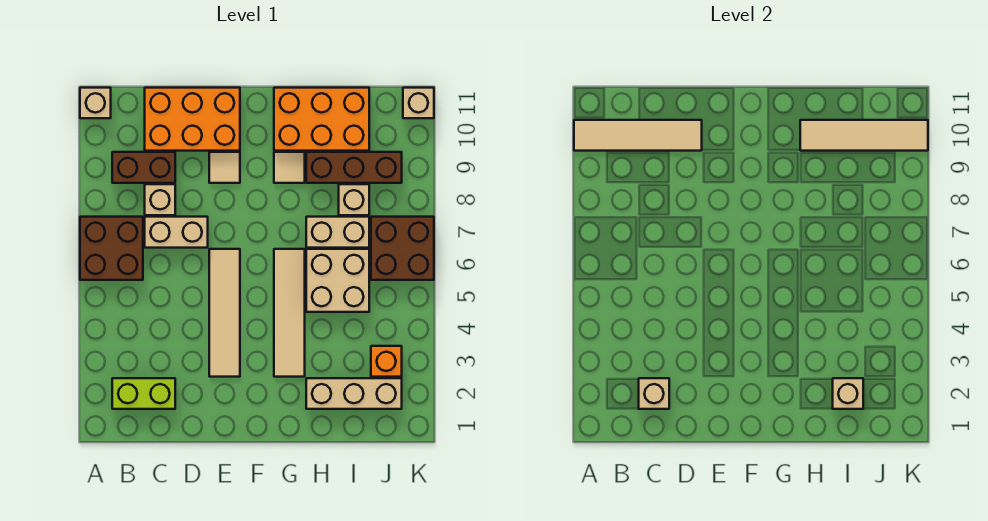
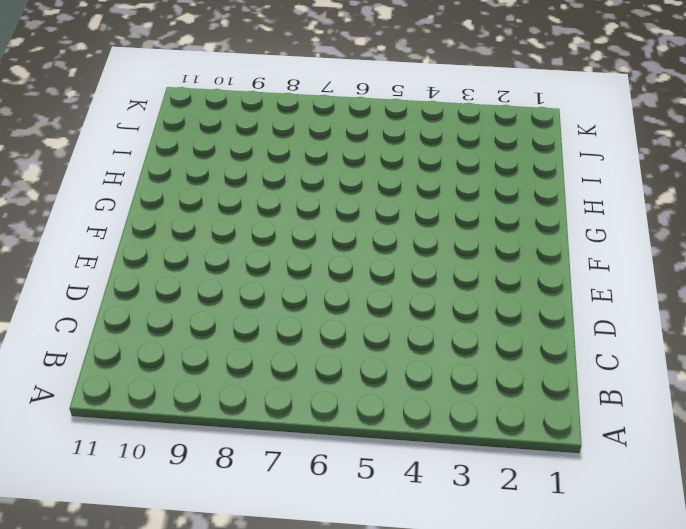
none -> brown 2x2 brick [80,217,143,280]
none -> tan 1x1 brick [80,88,111,118]
none -> lime 1x2 brick [112,378,175,409]

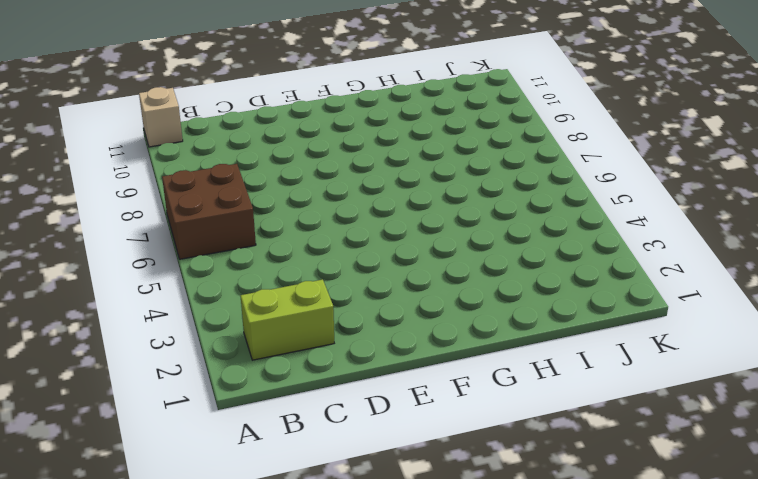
none -> brown 1x2 brick [112,152,175,183]
none -> tan 1x2 brick [145,217,208,248]
none -> tan 1x1 brick [145,184,175,215]

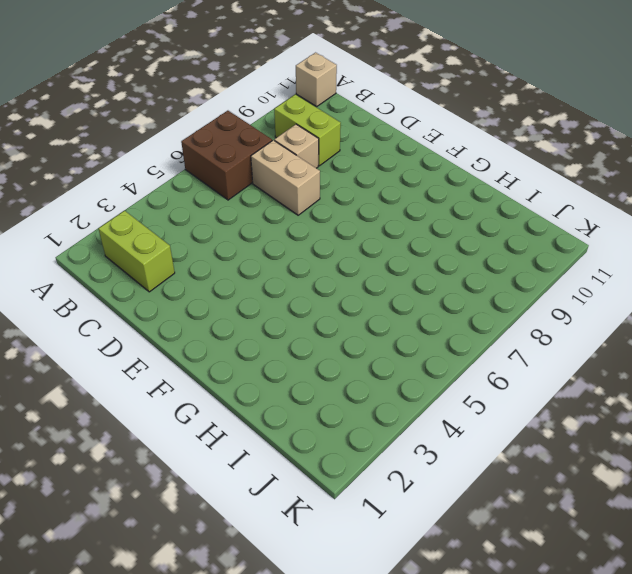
lime 1x2 brick [274,94,341,166] -> brown 1x2 brick [112,152,175,183]
none -> orange 2x3 brick [145,88,240,151]
none -> tan 1x4 tile [209,249,240,377]
none -> tan 1x1 tile [209,152,240,183]

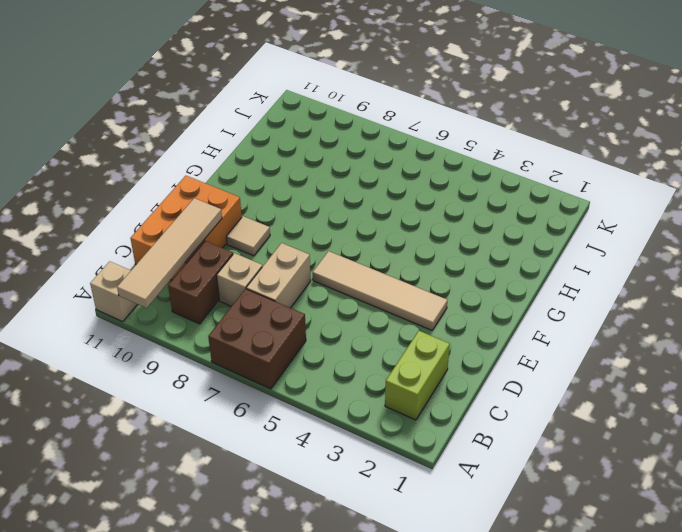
none -> tan 1x4 tile [274,249,305,377]
none -> tan 1x1 tile [274,152,305,183]
none -> orange 2x3 brick [274,88,369,151]

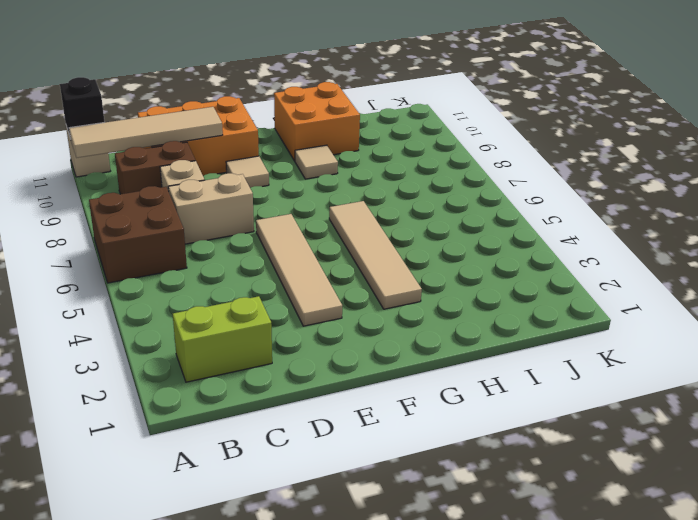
black 1x1 brick [60,77,105,139] -> none
orange 2x2 brick [274,82,360,161] -> orange 2x3 brick [274,88,369,151]
none -> tan 1x3 brick [306,378,402,409]
none -> tan 2x2 brick [306,249,369,312]
none -> tan 1x2 brick [306,217,369,248]

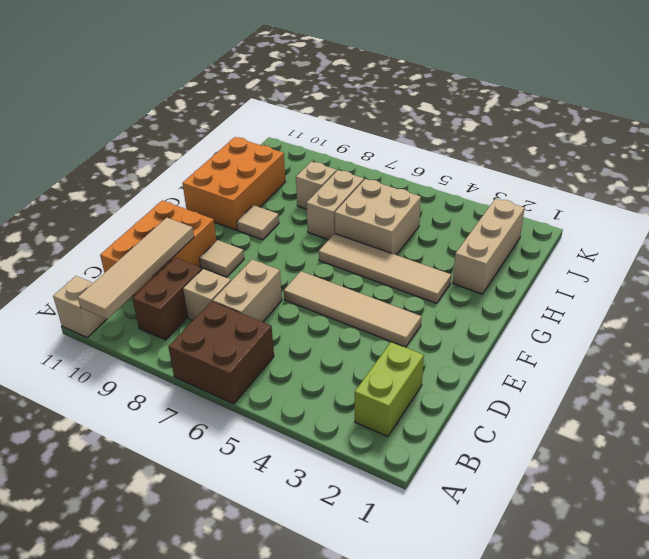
none -> brown 1x3 brick [306,152,402,183]
none -> orange 1x1 brick [371,346,402,377]
none -> brown 2x2 brick [371,217,434,280]

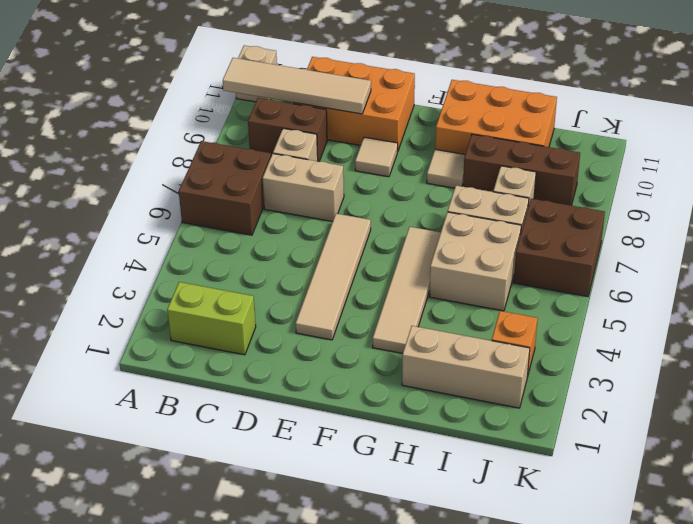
none -> tan 1x1 brick [403,88,434,118]
none -> tan 1x1 brick [639,378,669,409]
none -> tan 1x4 tile [800,120,928,151]

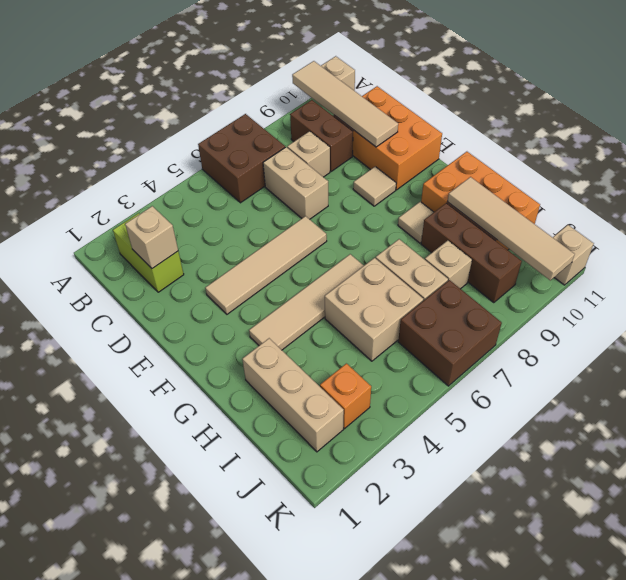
none -> tan 1x1 brick [833,378,863,409]

